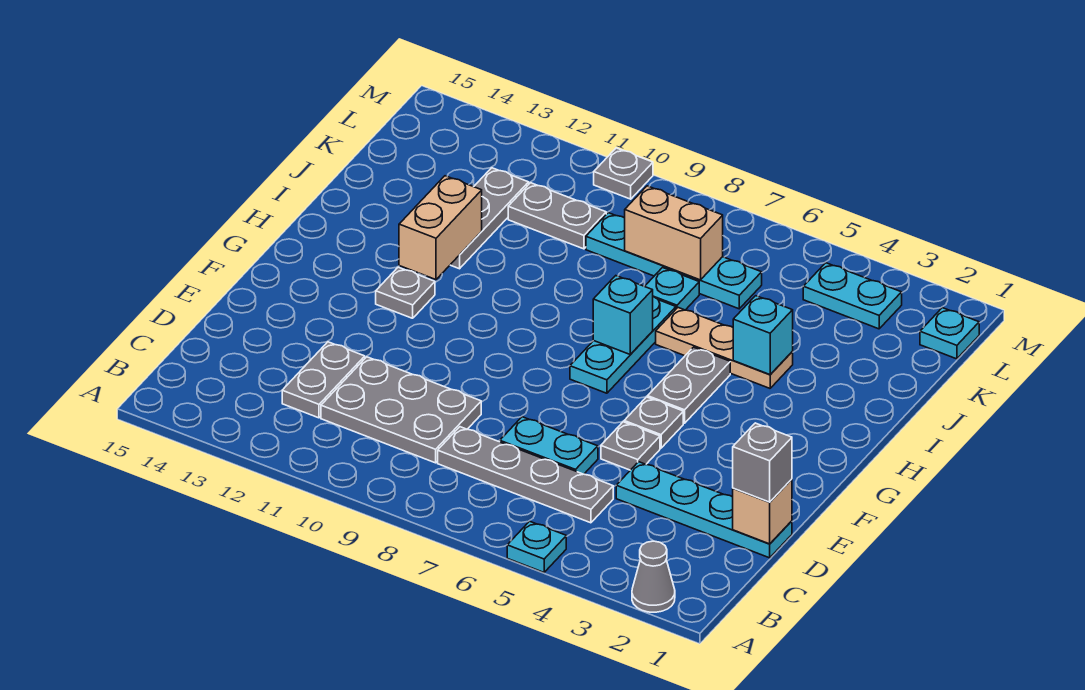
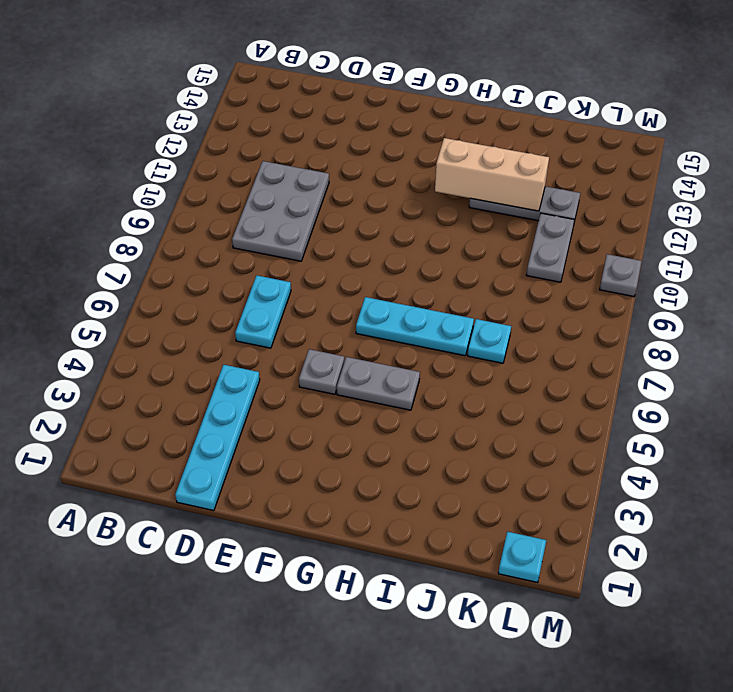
tan 1x3 brick [435,138,549,211] -> tan 1x2 brick [399,176,482,280]
none -> grey 1x1 cone [632,541,675,612]
none -> cyan 1x1 plate [507,521,566,572]
none -> grey 1x4 plate [438,427,613,523]

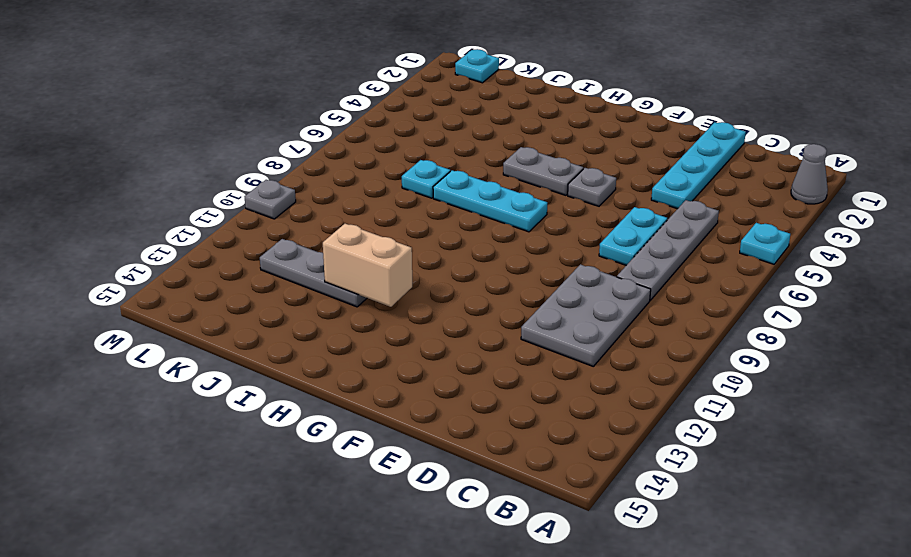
none -> grey 1x2 plate [282,342,365,418]
none -> grey 1x1 plate [601,422,660,470]
none -> grey 1x1 plate [376,267,435,318]

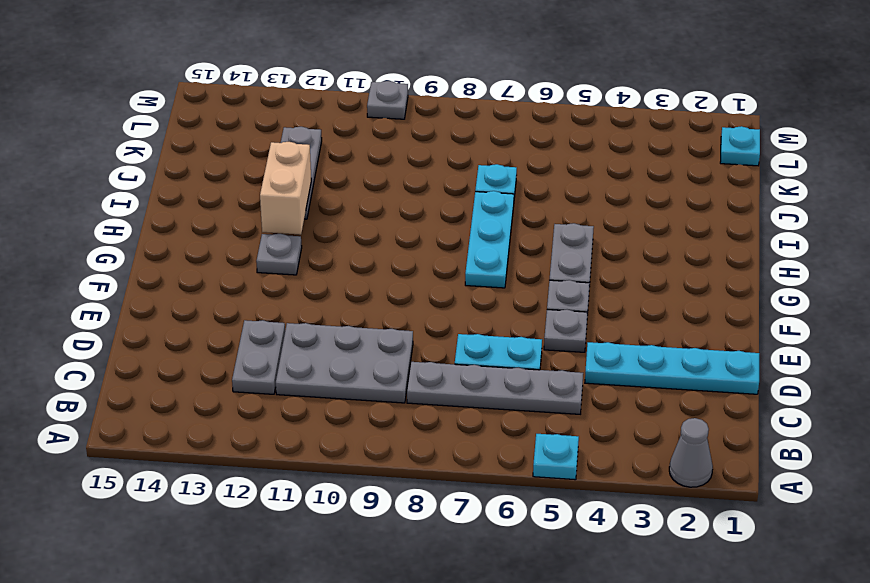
none -> tan 1x3 plate [656,308,793,388]
none -> cyan 1x4 plate [586,213,762,309]
none -> grey 1x2 plate [508,183,606,249]

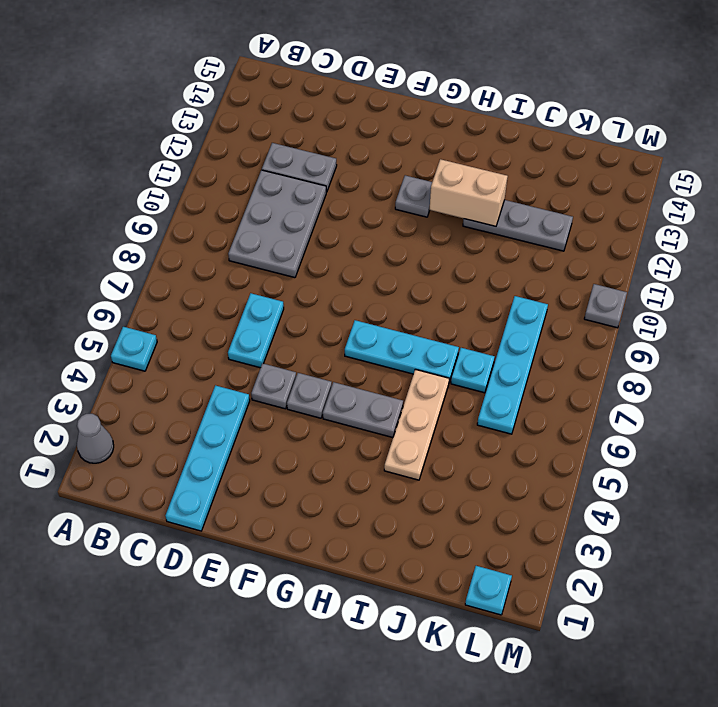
none -> grey 1x4 plate [438,427,613,523]
none -> grey 1x2 plate [508,183,606,249]
none -> cyan 1x2 plate [803,263,902,329]

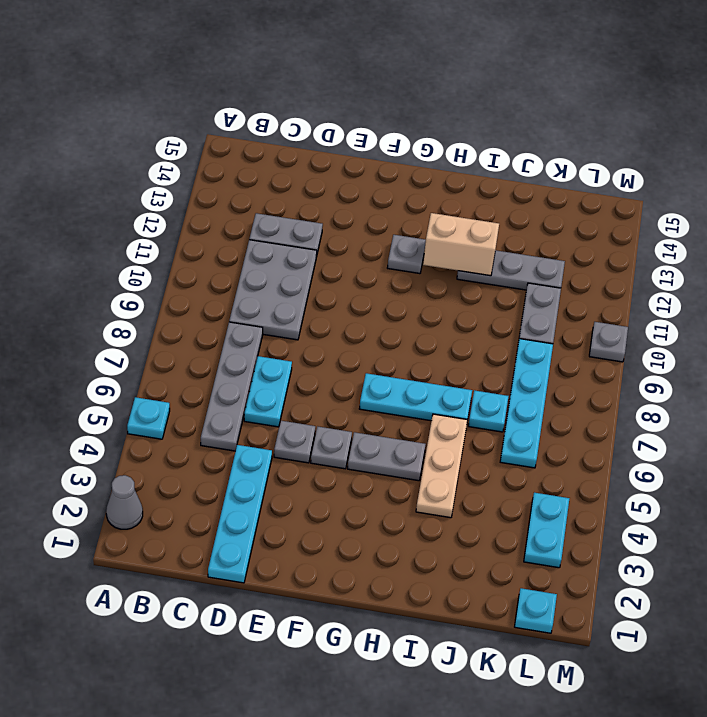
none -> tan 1x1 brick [733,479,792,544]
none -> cyan 1x1 brick [593,276,653,354]
none -> cyan 1x1 brick [733,296,793,374]

